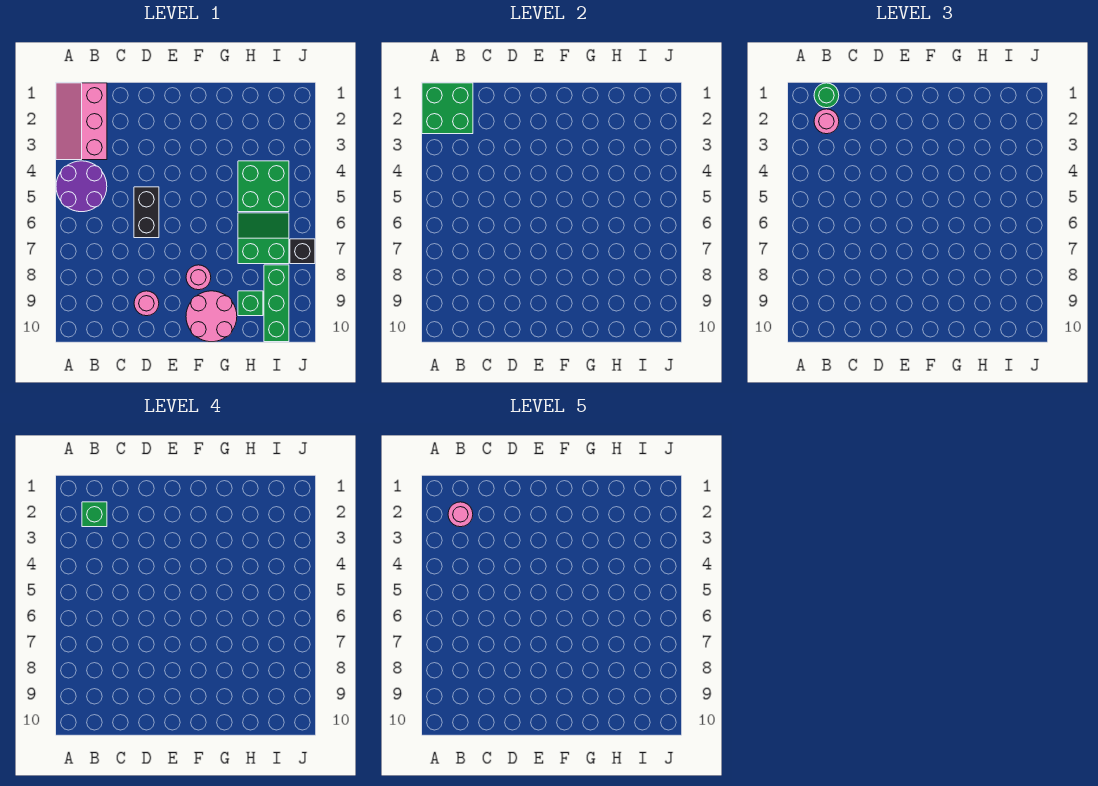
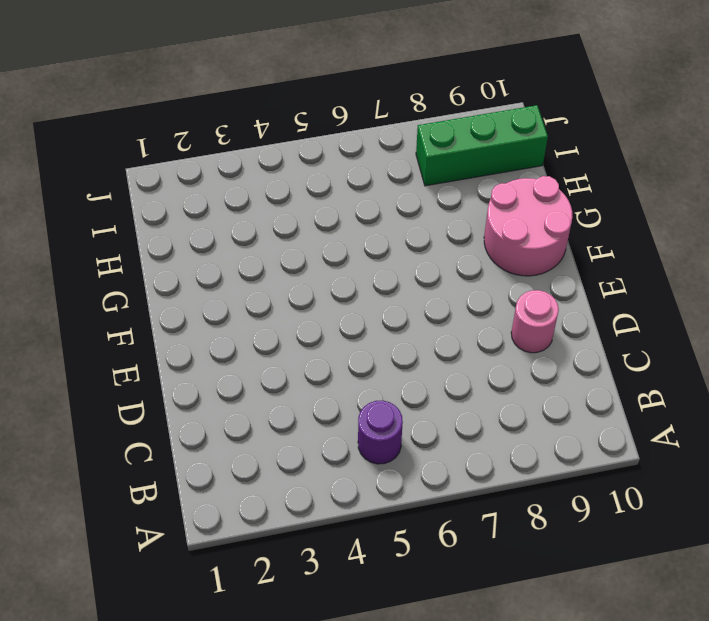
purple 1x1 round brick [358,401,403,464] -> purple 2x2 round brick [56,161,107,212]
none -> pink 2x3 slope [56,83,107,160]
none -> black 1x2 brick [134,187,159,238]
none -> pink 1x1 round brick [186,265,211,290]

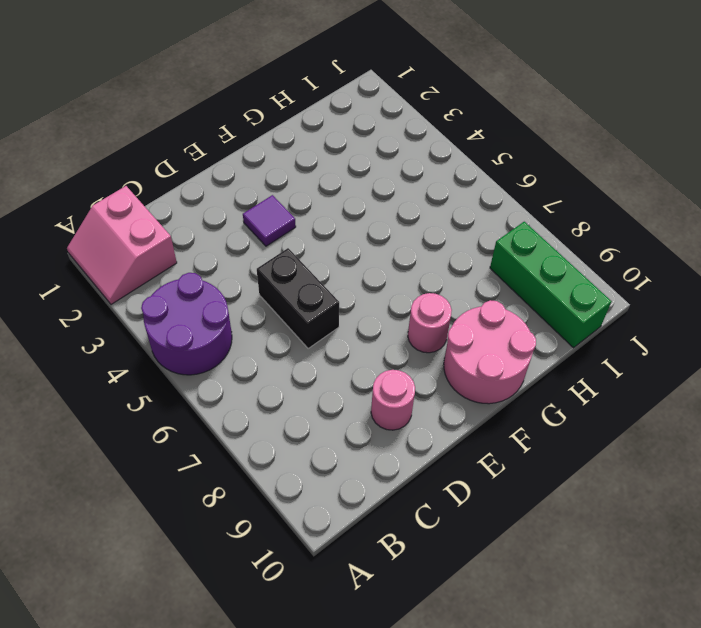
pink 2x2 slope [67,186,177,304] -> pink 2x3 slope [56,83,107,160]
purple 1x1 tile [243,195,296,246] -> none
none -> green 2x2 brick [238,161,289,212]
none -> green 2x2 slope [238,213,289,264]
none -> green 1x1 brick [238,291,263,316]

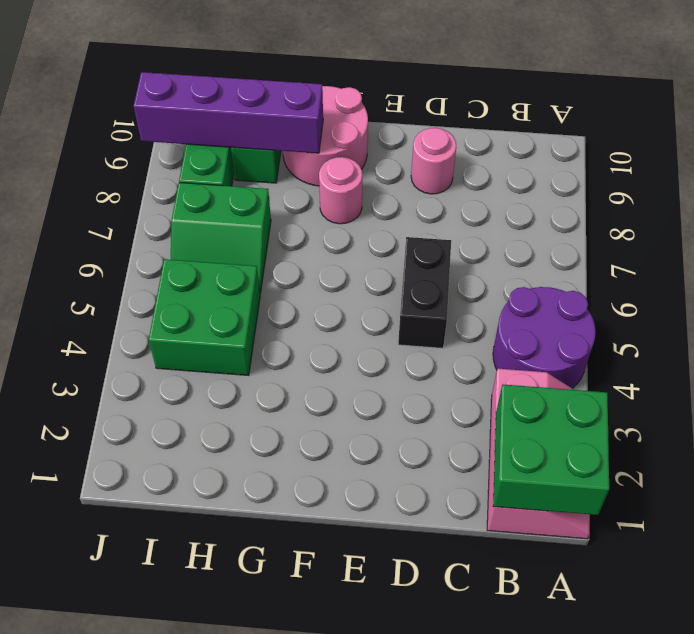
purple 1x4 brick [134,72,323,153] -> none
none -> black 1x1 brick [290,239,315,264]
none -> green 1x1 round brick [814,83,839,108]
none -> pink 1x1 round brick [814,109,839,134]

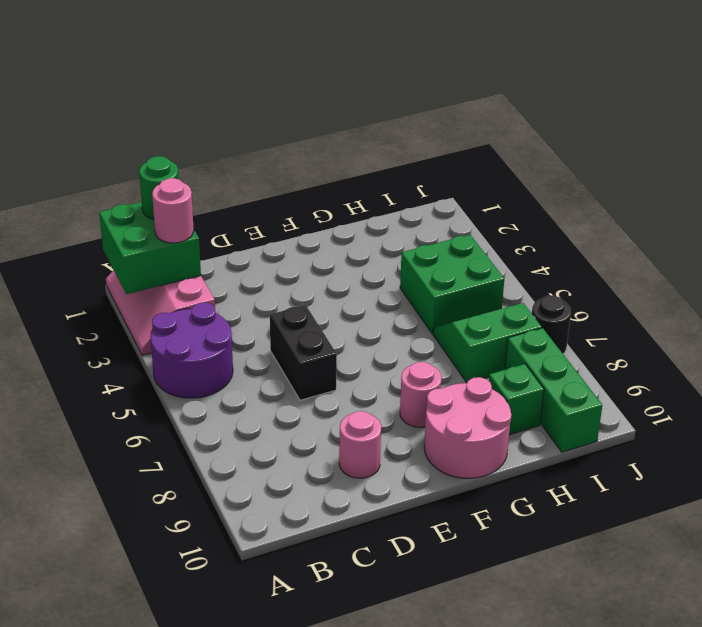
black 1x1 round brick [532,295,571,354] -> black 1x1 brick [290,239,315,264]
none -> green 1x1 brick [82,502,107,527]
none -> pink 1x1 round brick [448,502,473,527]

